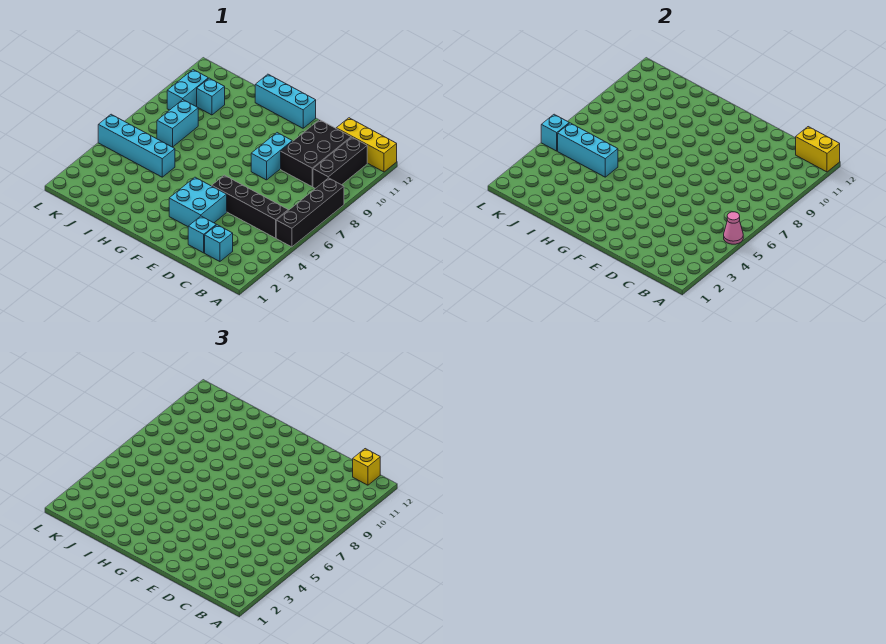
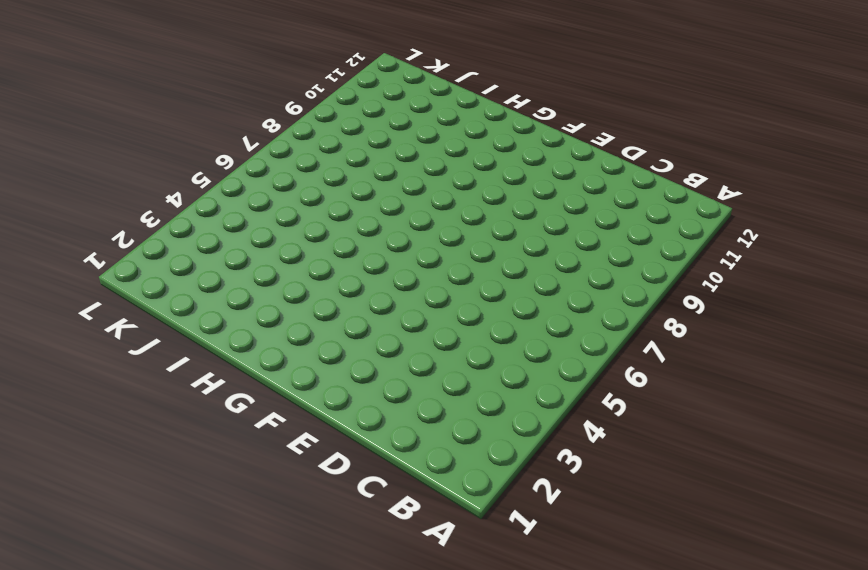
none -> black 1x4 brick [276,178,344,247]
none -> yellow 1x3 brick [336,118,397,172]
none -> black 1x4 brick [212,175,288,238]

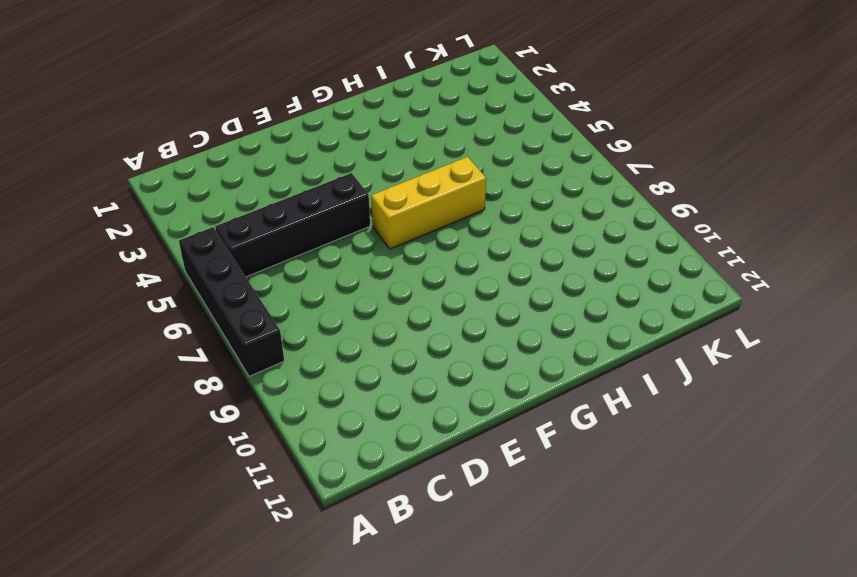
yellow 1x3 brick [371,157,486,249] -> yellow 1x3 brick moved to [336,118,397,172]
none -> black 1x3 brick [313,137,367,188]
none -> cyan 1x1 brick [205,225,233,262]
none -> black 2x3 brick [281,120,351,186]

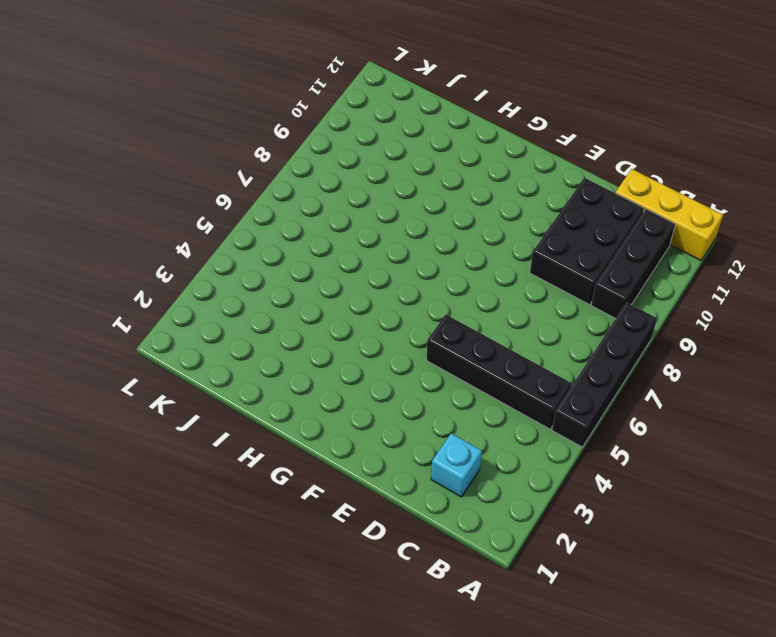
none -> cyan 1x1 brick [188,216,216,253]
none -> cyan 2x2 brick [169,177,227,226]
none -> cyan 1x2 brick [251,133,292,180]

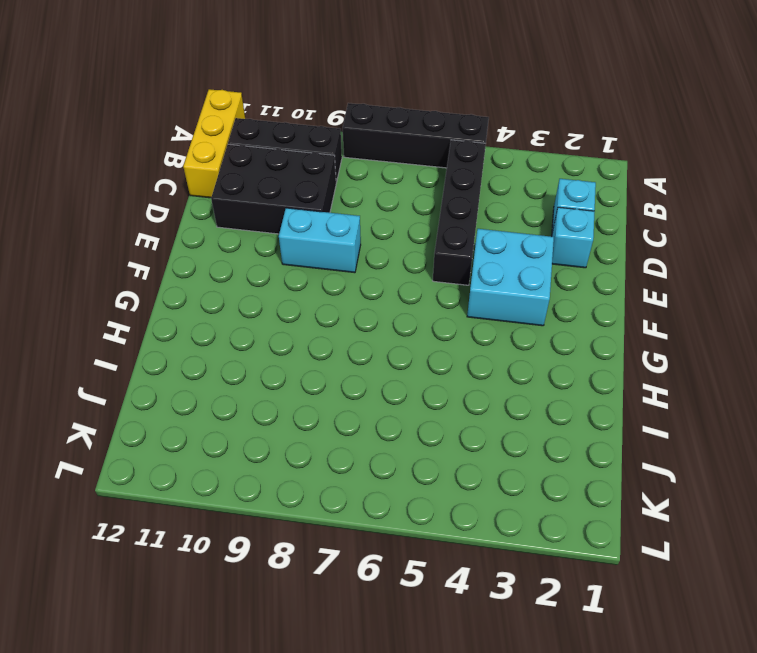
none -> cyan 1x3 brick [255,74,316,128]
none -> cyan 1x4 brick [98,114,175,177]
none -> cyan 1x2 brick [157,100,198,147]

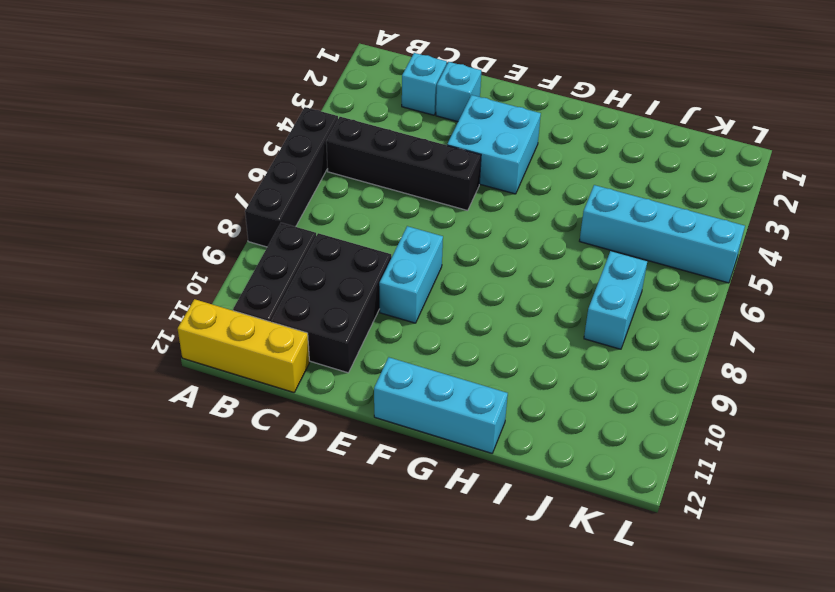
none -> cyan 1x1 brick [197,78,225,115]
none -> cyan 1x2 brick [167,70,208,110]
none -> pink 1x1 cone [724,212,743,244]

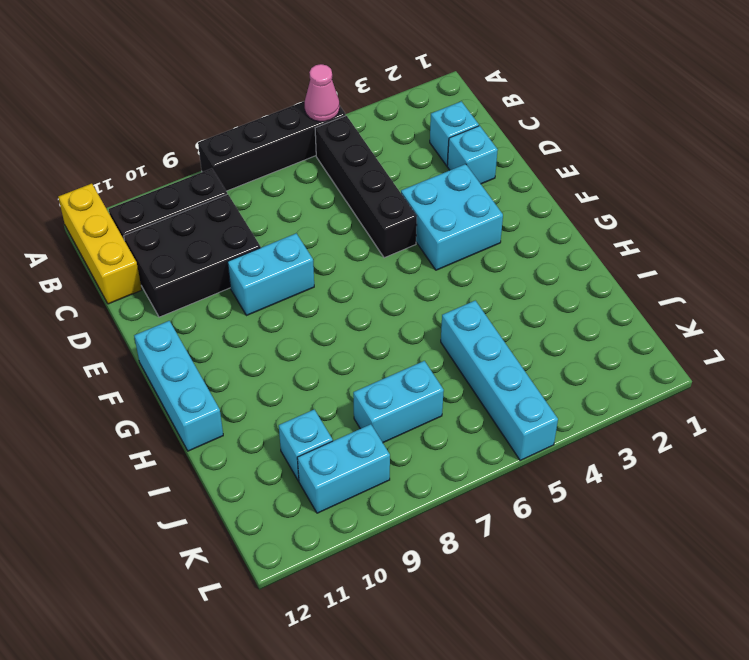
none -> yellow 1x2 brick [796,127,840,172]
none -> cyan 1x3 brick [558,123,618,177]
none -> cyan 1x1 brick [541,114,569,151]

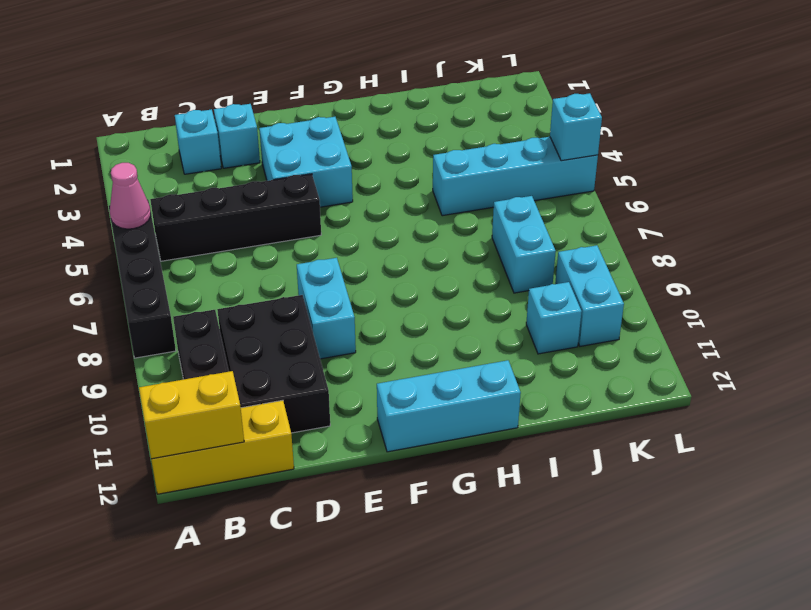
none -> cyan 1x3 brick [558,123,618,177]
none -> yellow 1x1 brick [353,449,380,485]

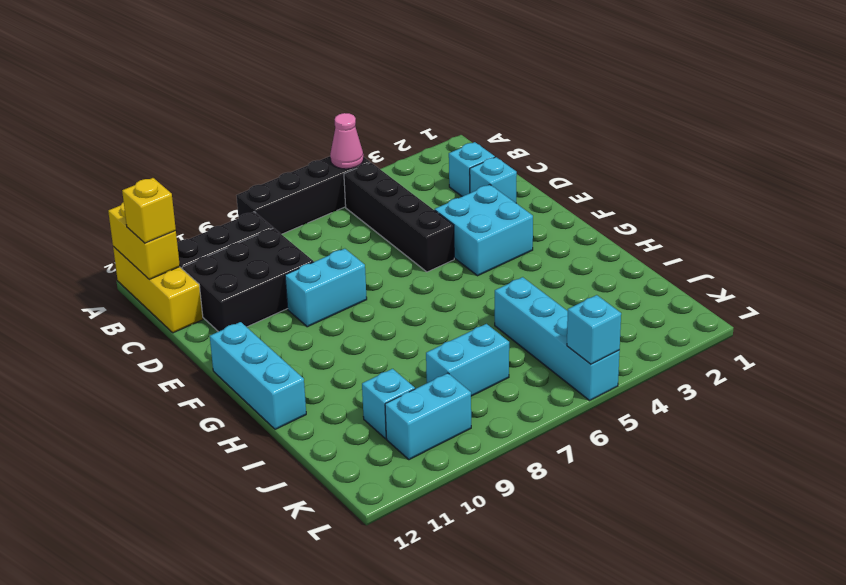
none -> cyan 1x3 brick [558,123,618,177]

